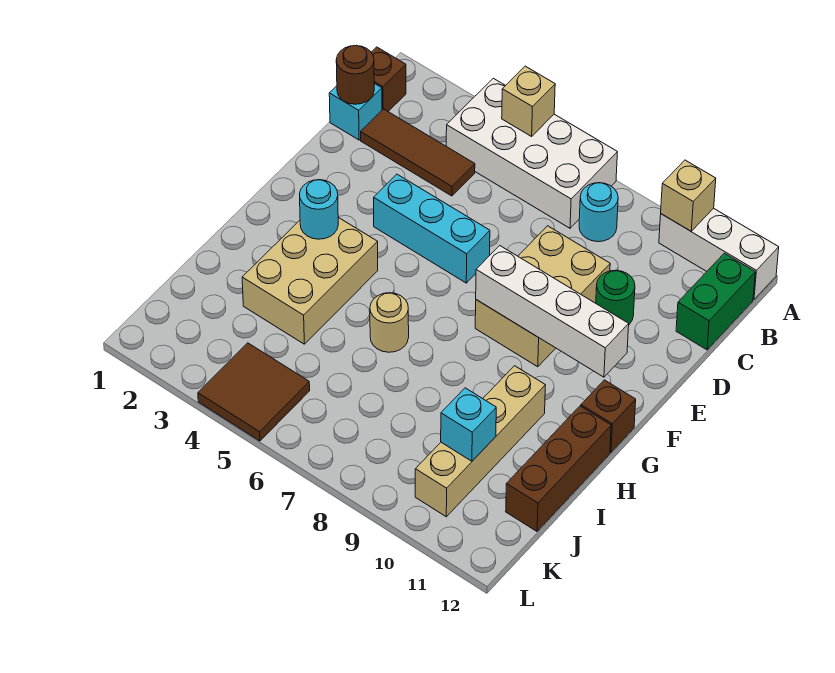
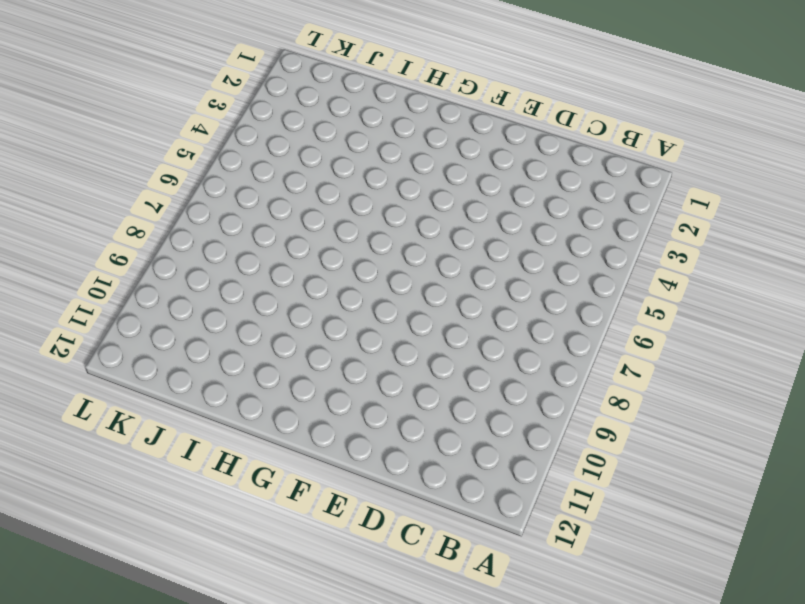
none -> white 2x4 brick [446,78,617,228]
none -> white 1x3 brick [659,208,779,299]
none -> brown 1x1 brick [371,47,406,111]

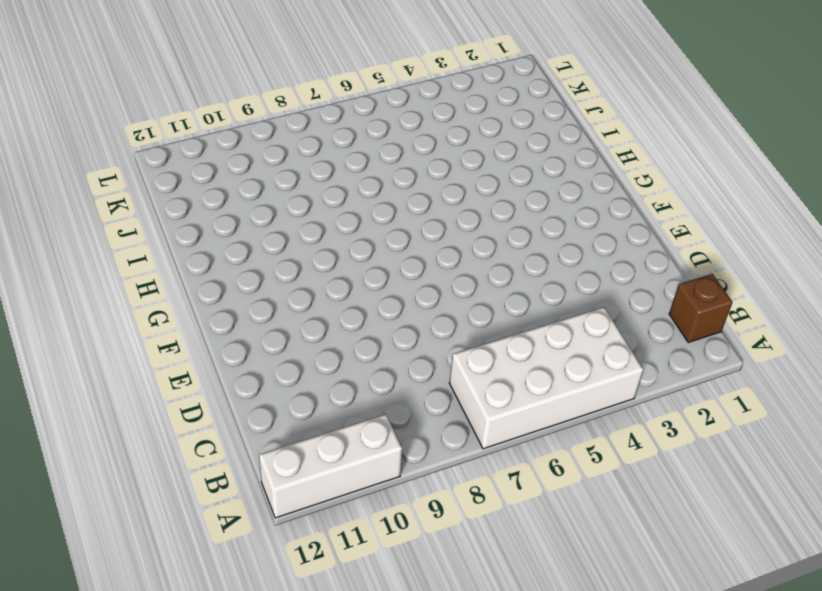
none -> cyan 1x1 round brick [579,183,618,242]
none -> green 1x2 brick [676,253,755,350]
none -> cyan 1x1 brick [329,83,382,140]

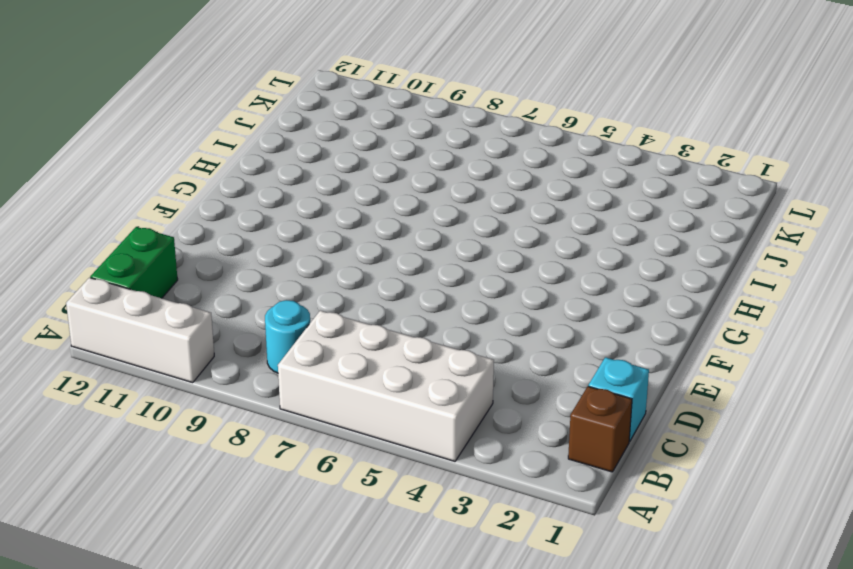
none -> brown 1x3 tile [361,109,475,196]
none -> tan 2x3 brick [475,226,610,367]
none -> green 1x1 round brick [596,270,635,324]

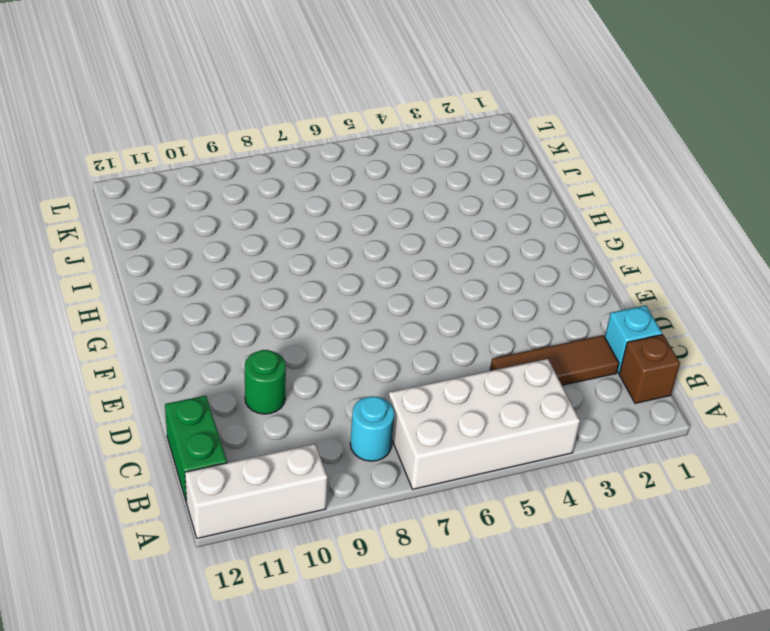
none -> tan 2x3 brick [475,226,610,367]
none -> cyan 1x3 brick [374,174,490,283]
none -> tan 2x3 brick [242,217,378,344]

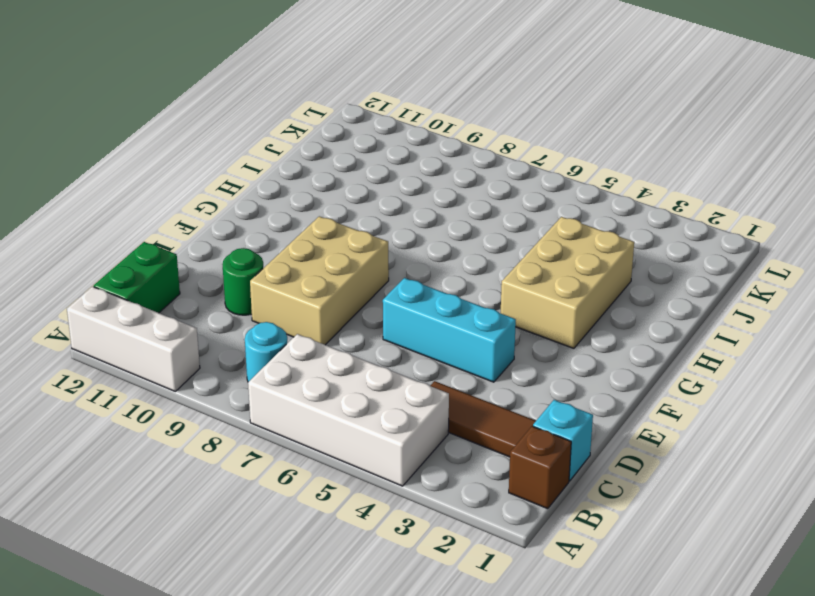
none -> brown 1x1 brick [581,380,636,452]
none -> tan 1x1 round brick [370,293,409,352]
none -> tan 1x4 brick [415,366,545,517]

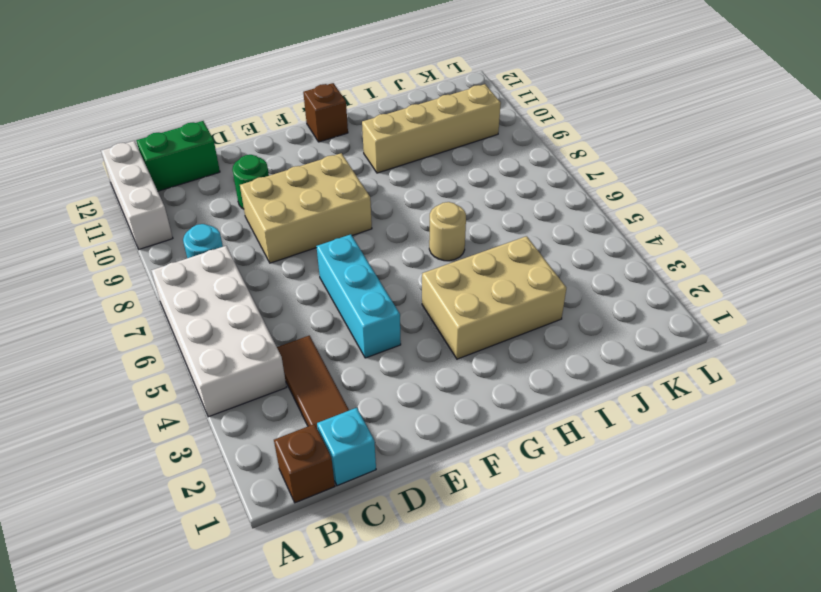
none -> brown 1x3 brick [506,406,611,531]
none -> brown 2x2 tile [198,343,310,441]
none -> tan 1x1 brick [502,66,555,136]

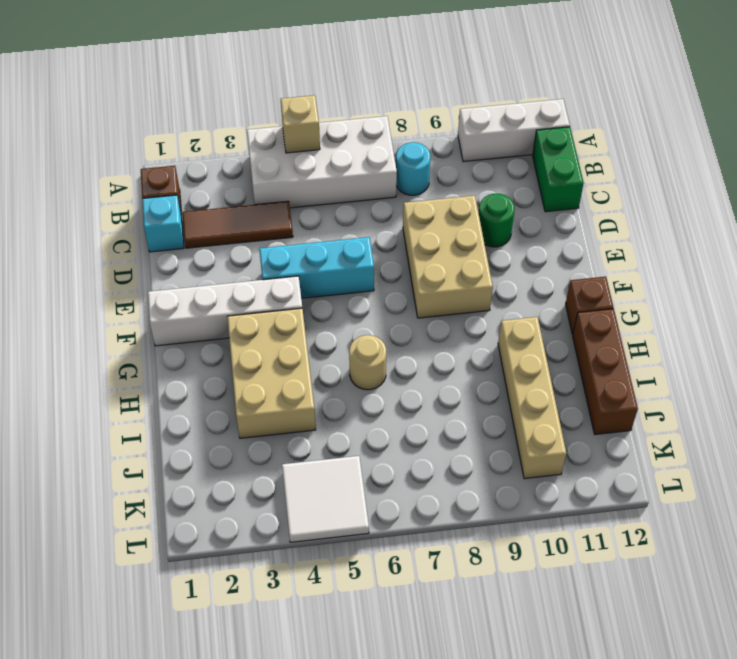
white 1x4 brick [148,276,302,346] -> white 1x4 brick moved to [476,246,629,377]
white 2x2 tile [282,456,369,542] -> brown 2x2 tile [198,343,310,441]
none -> tan 1x1 brick [661,160,716,231]
none -> brown 1x1 round brick [336,45,374,104]
none -> cyan 1x1 round brick [300,180,338,239]

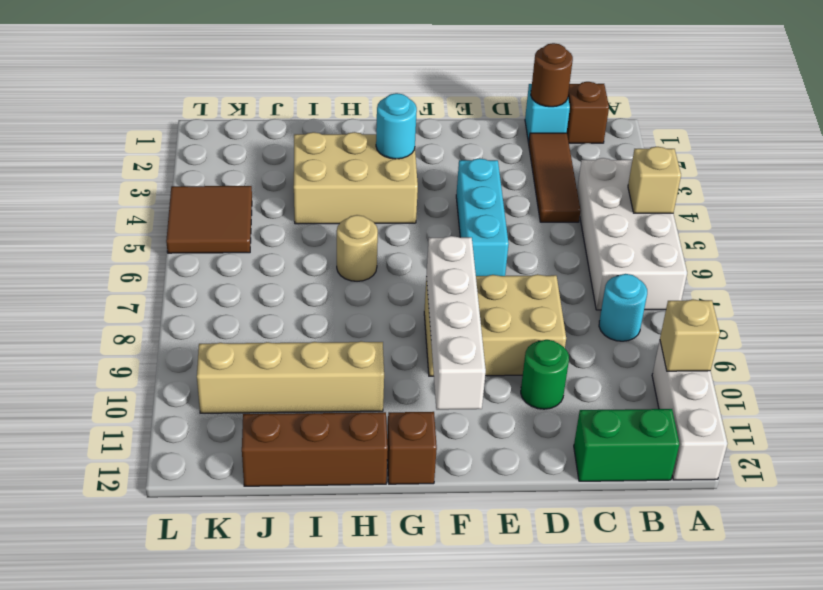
none -> cyan 1x1 brick [441,388,496,461]

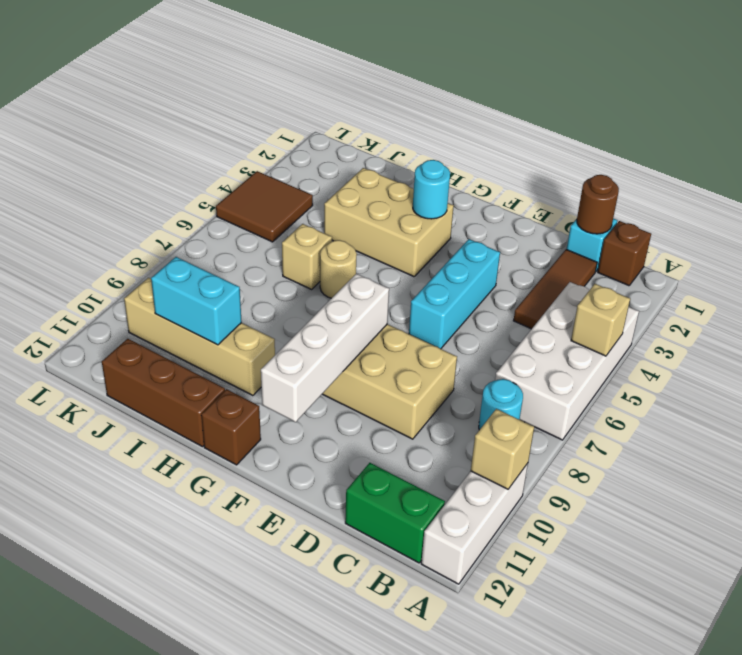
tan 1x1 brick [282,224,332,289] -> none
cyan 1x2 brick [151,257,242,345] -> cyan 1x1 brick [441,388,496,461]
none -> green 1x1 round brick [596,270,635,324]

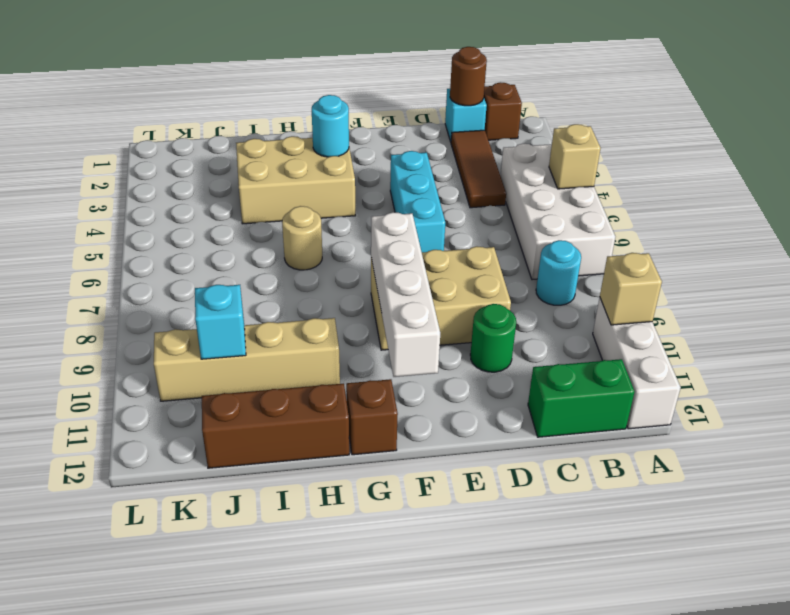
none -> brown 2x2 tile [198,343,310,441]

